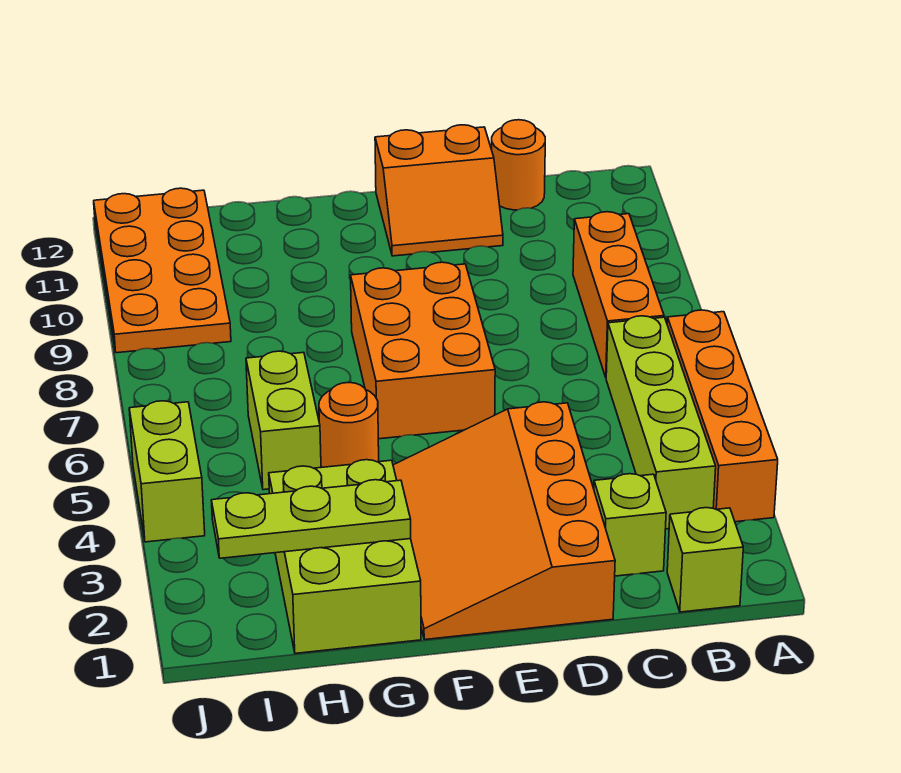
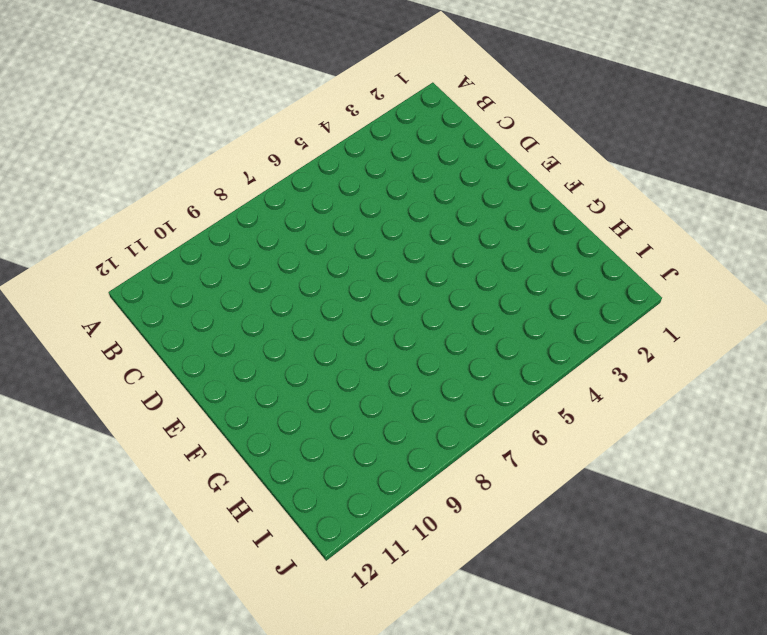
none -> orange 1x4 brick [667,310,778,522]
none -> lime 1x1 brick [667,508,743,612]
none -> lime 1x4 brick [606,316,716,529]

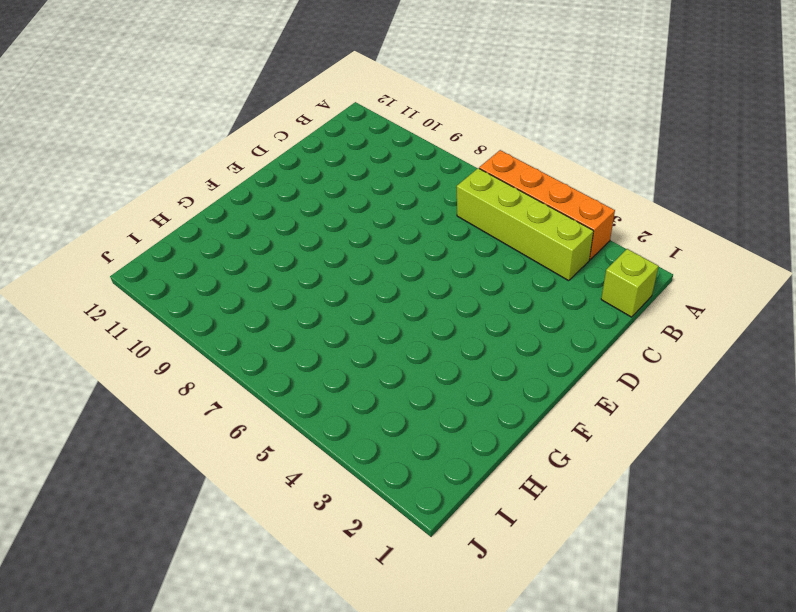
none -> orange 1x3 brick [573,212,664,377]
none -> lime 1x1 brick [594,474,666,576]
none -> orange 1x1 round brick [492,120,545,210]

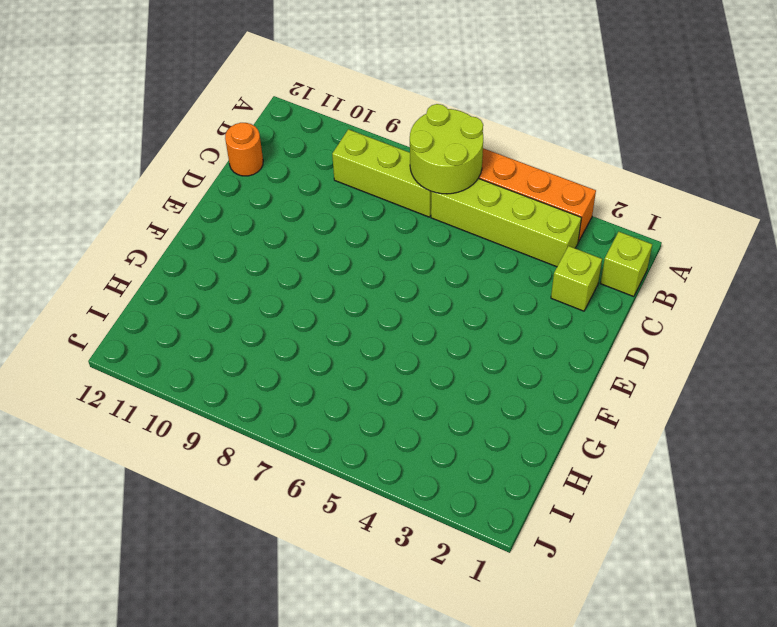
lime 2x2 round brick [410,104,483,194] -> none
lime 1x3 brick [332,129,431,217] -> orange 1x3 brick [573,212,664,377]
none -> orange 3x4 slope [393,402,615,640]
none -> orange 2x2 slope [375,125,503,256]
none -> orange 2x3 brick [351,262,495,439]

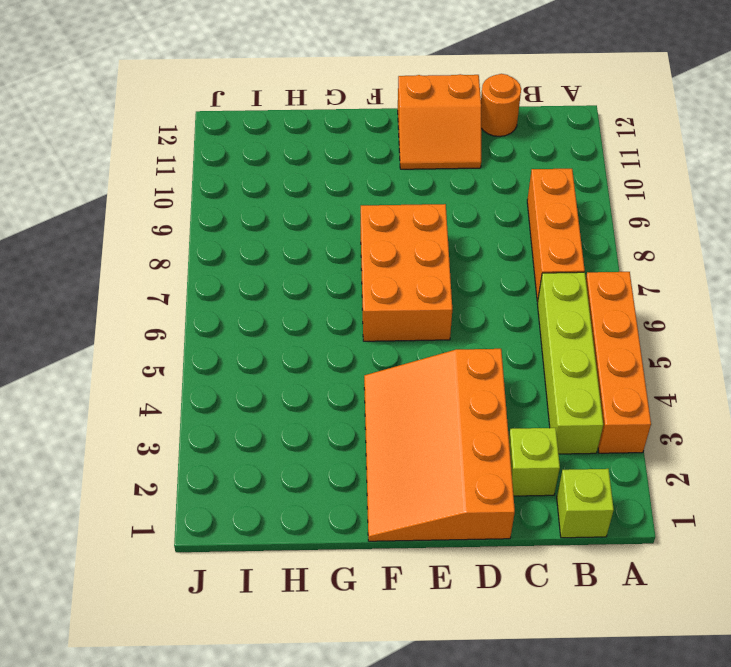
none -> lime 2x3 brick [269,460,421,653]
none -> orange 1x1 round brick [319,383,379,467]
none -> lime 1x2 brick [246,351,321,490]

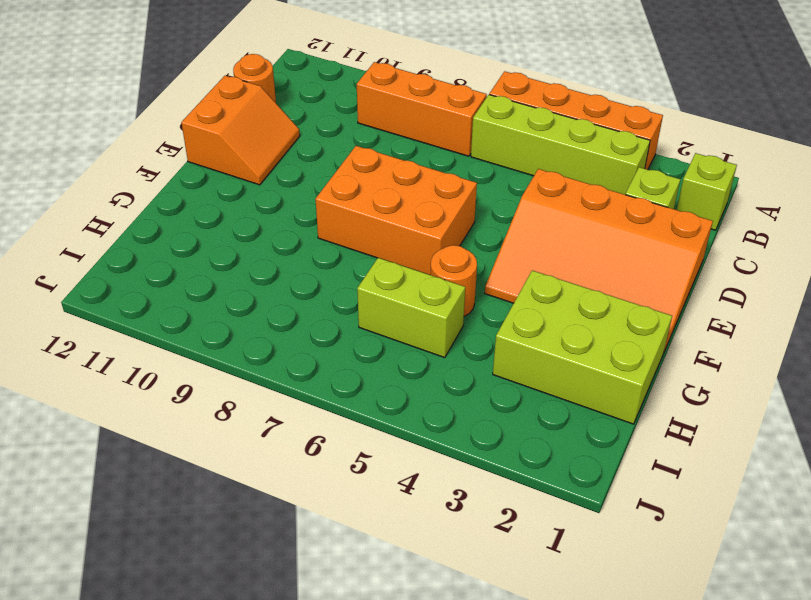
none -> orange 2x4 plate [94,188,231,353]
none -> lime 1x2 brick [129,401,205,542]
none -> lime 1x3 plate [211,480,411,558]

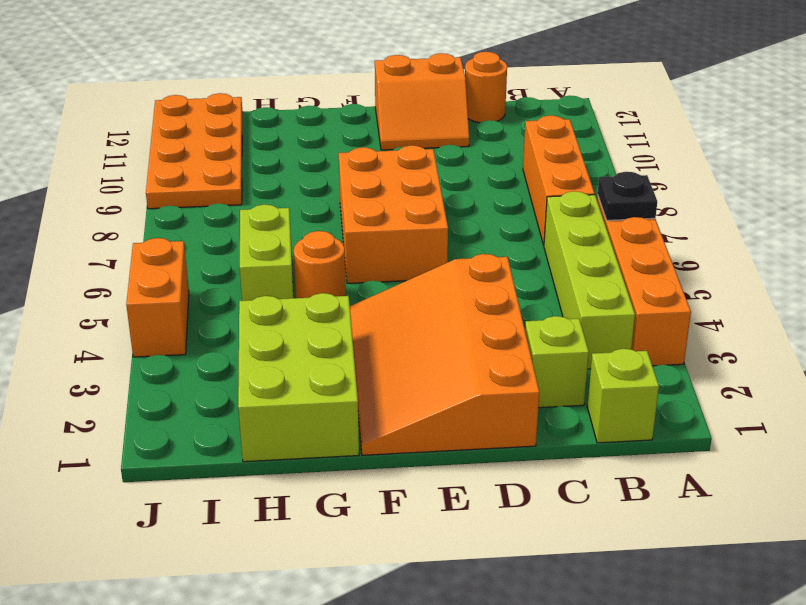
black 1x1 plate [598,172,657,220] -> none
orange 1x2 brick [126,238,189,357] -> lime 1x2 brick [129,401,205,542]
none -> lime 1x3 plate [211,480,411,558]

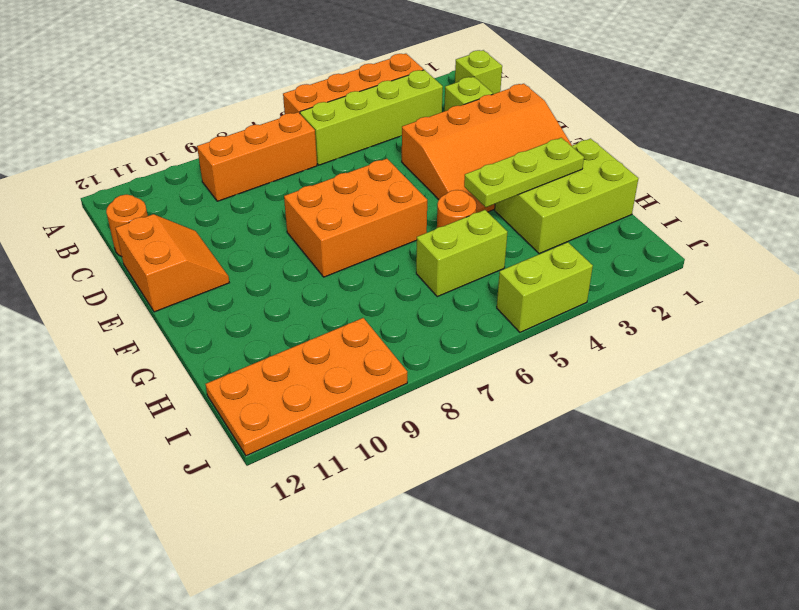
lime 1x3 plate [464,138,584,207] -> lime 1x3 plate turned to [211,480,411,558]

